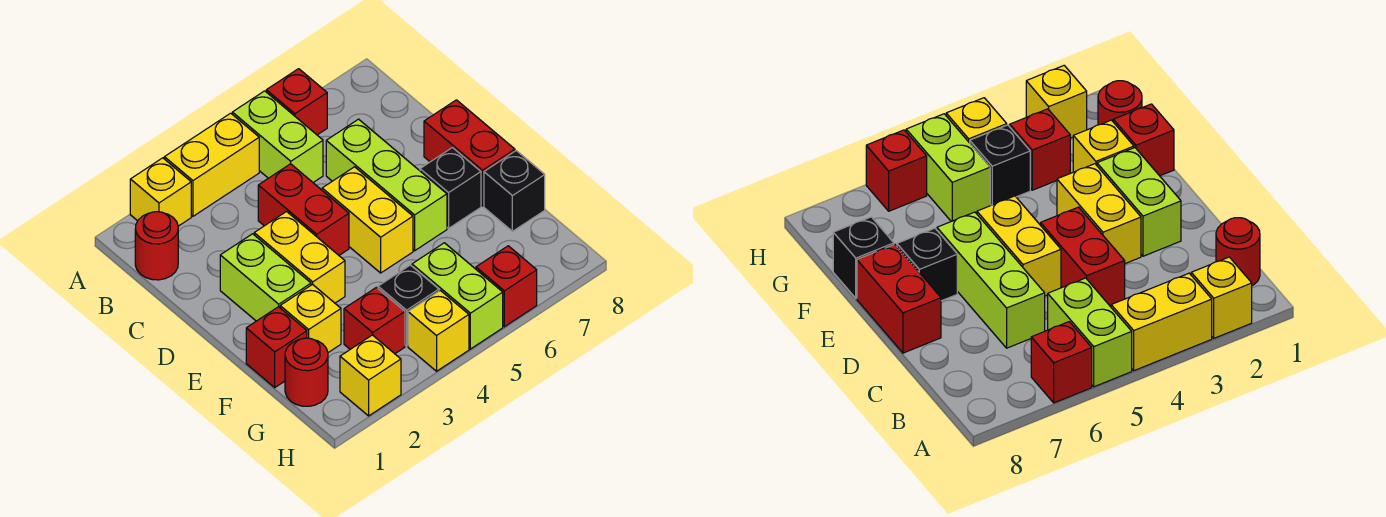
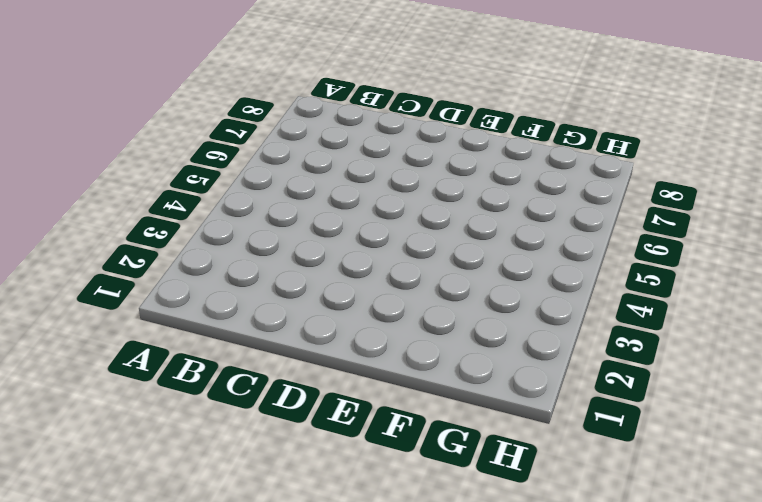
none -> yellow 1x1 brick [130,158,191,226]
none -> yellow 1x2 brick [164,113,259,216]
none -> lime 1x2 brick [232,91,323,182]

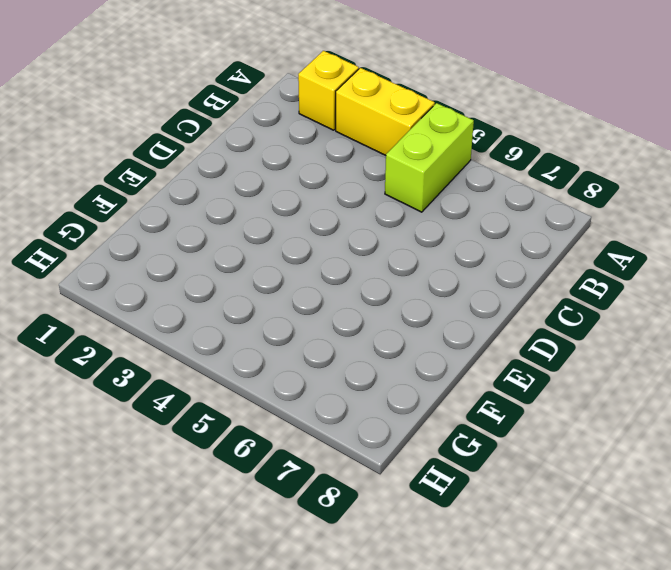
none -> red 1x1 brick [266,69,327,135]
none -> red 1x1 round brick [135,212,178,280]
none -> red 1x2 brick [258,164,349,255]

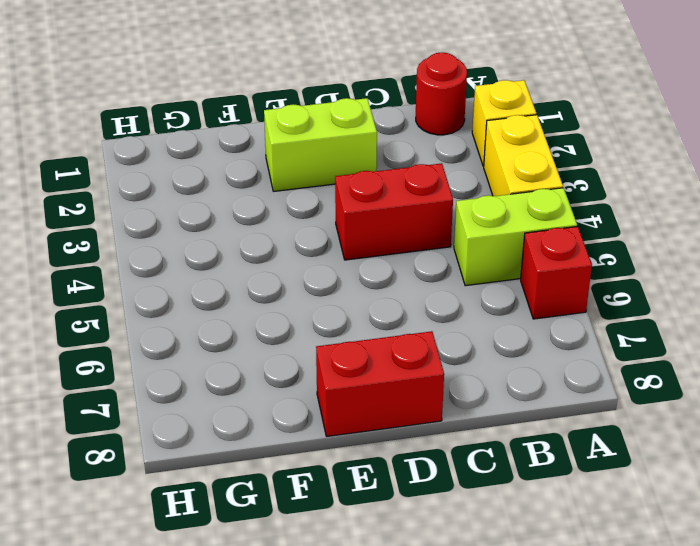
none -> lime 1x3 brick [326,119,447,251]
none -> yellow 1x2 brick [254,212,345,303]
none -> yellow 1x2 brick [322,167,413,273]

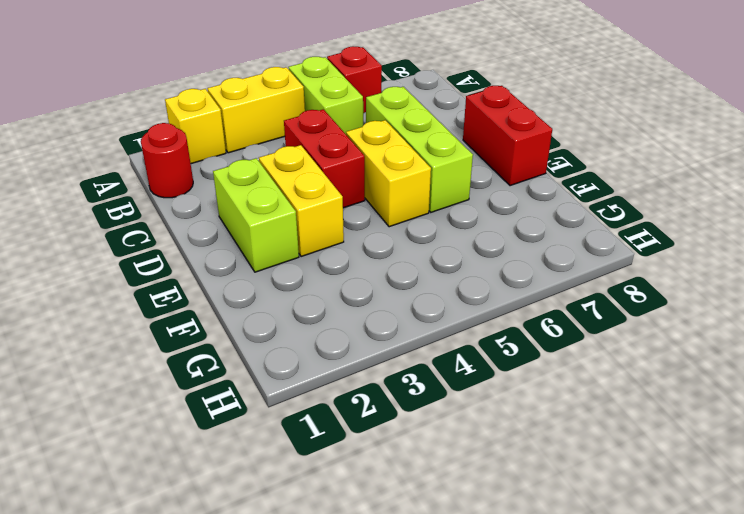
none -> black 1x1 brick [420,148,481,228]
none -> red 1x1 brick [246,307,307,387]
none -> yellow 1x1 brick [280,284,341,353]

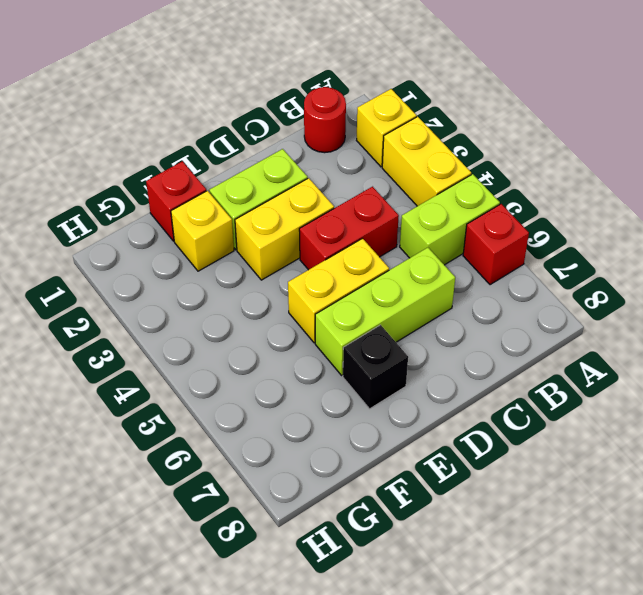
none -> red 1x2 brick [424,100,515,206]
none -> black 1x1 brick [484,151,545,231]
none -> red 1x1 round brick [285,338,328,406]

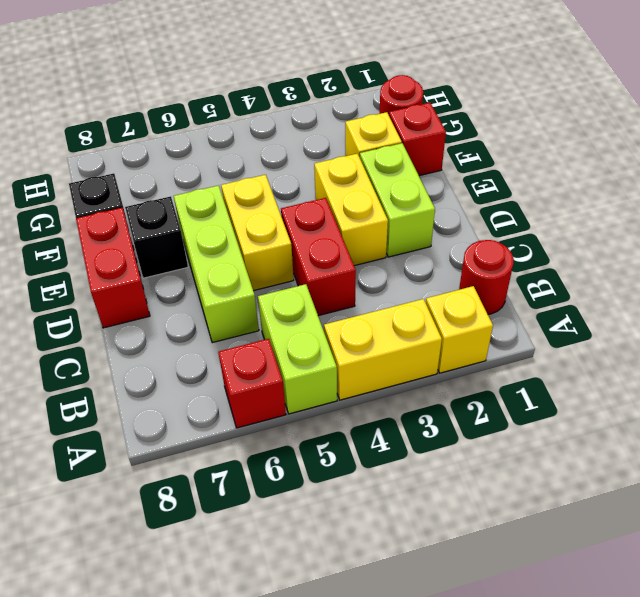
none -> red 1x1 brick [344,287,405,354]
none -> black 1x1 brick [378,265,439,346]
none -> lime 1x2 brick [412,243,503,349]

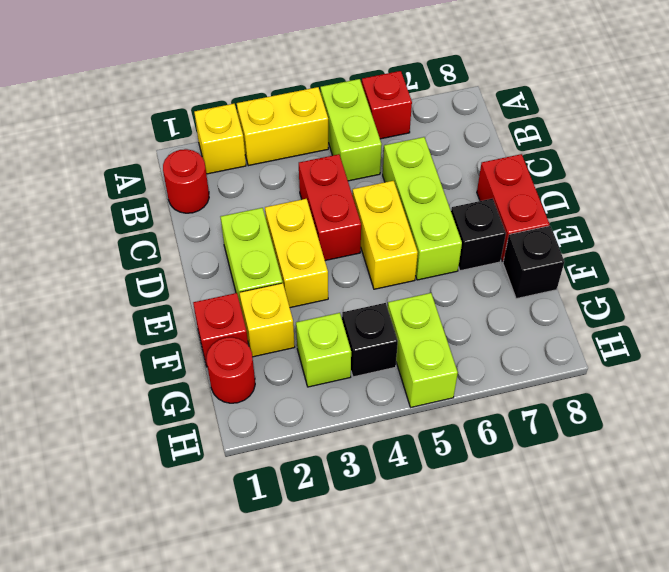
lime 1x1 brick [296,313,351,387] -> red 1x1 brick [344,287,405,354]
none -> yellow 1x1 brick [340,335,401,416]
none -> yellow 1x1 brick [408,290,469,371]
none -> red 1x1 brick [476,246,537,327]

